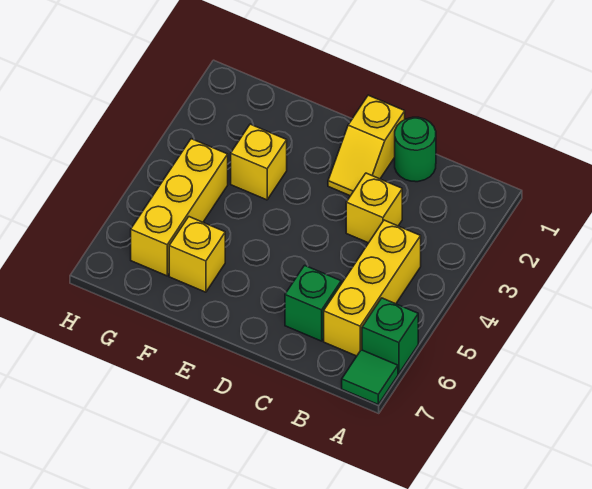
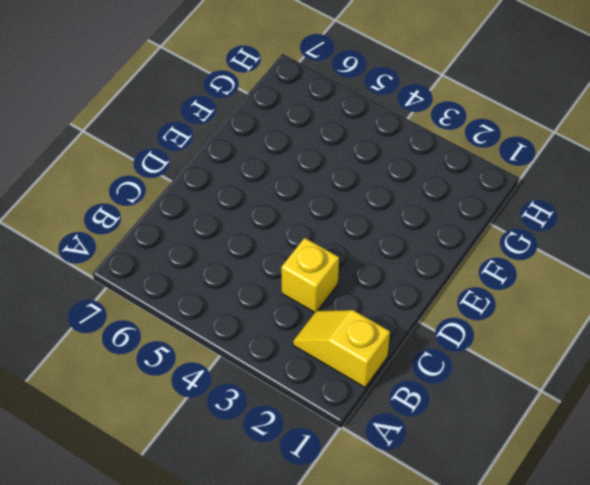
yellow 1x2 slope [293,310,390,387] -> yellow 1x2 slope moved to [328,95,405,196]
none -> green 1x1 brick [362,298,418,374]
none -> green 1x1 tile [342,350,398,404]

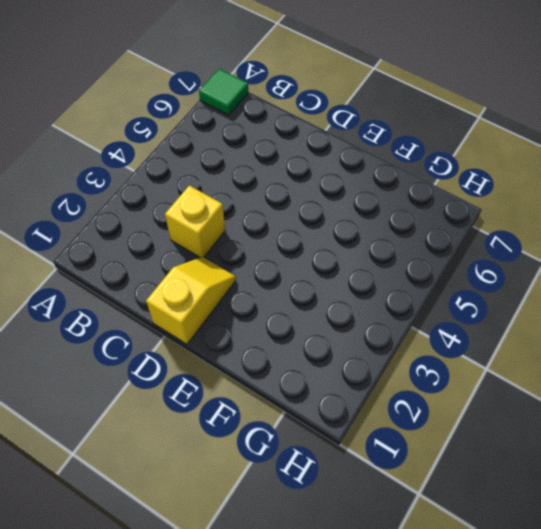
none -> green 1x1 brick [362,298,418,374]
none -> yellow 1x3 brick [324,220,421,356]

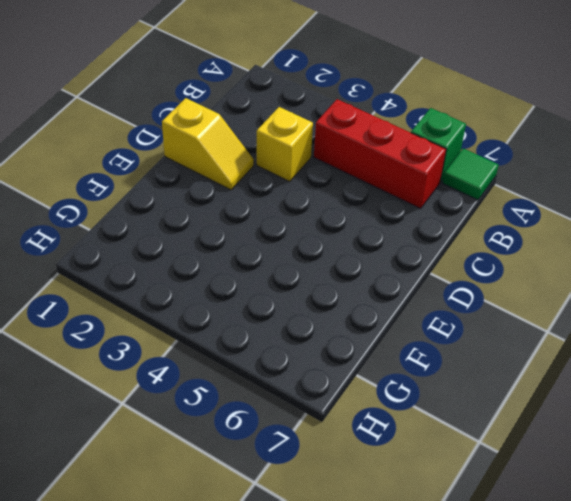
red 1x3 brick [314,99,446,208] -> yellow 1x3 brick [324,220,421,356]
none -> green 1x1 round brick [395,117,436,182]
none -> green 1x1 brick [285,265,341,341]

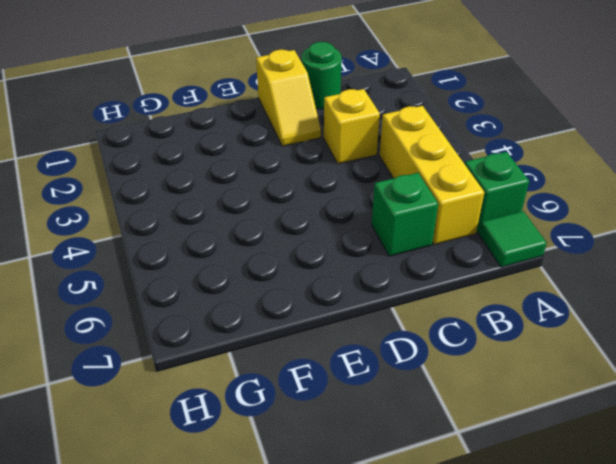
none -> yellow 1x1 brick [231,124,287,200]
none -> yellow 1x1 brick [169,217,225,292]

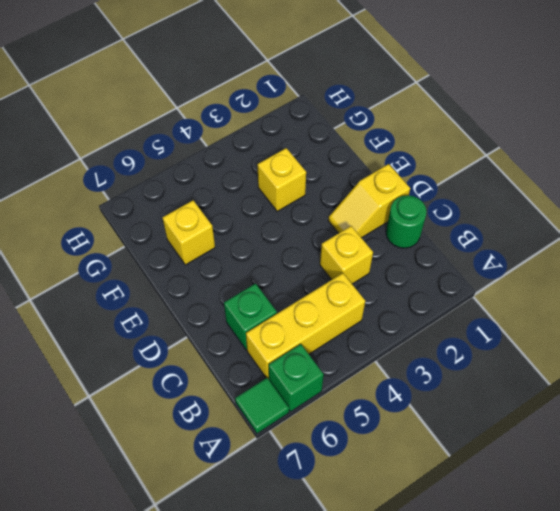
none -> yellow 1x3 brick [131,139,228,276]

